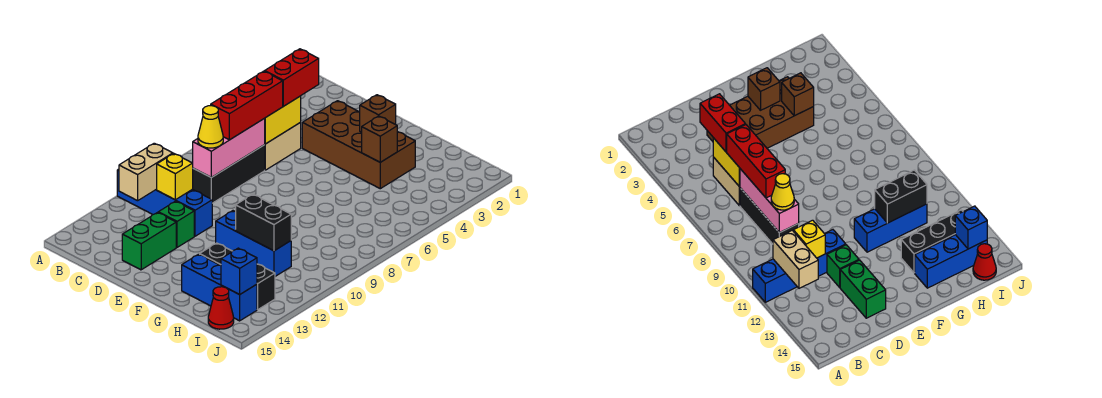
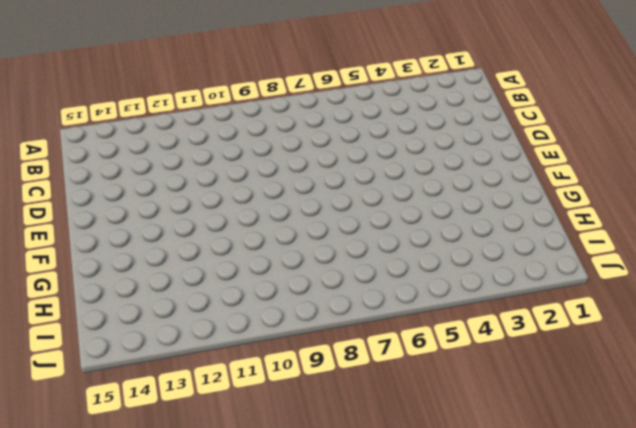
none -> blue 1x4 brick [117,169,212,236]
none -> tan 1x2 brick [265,122,301,170]
none -> black 1x3 brick [193,145,265,203]

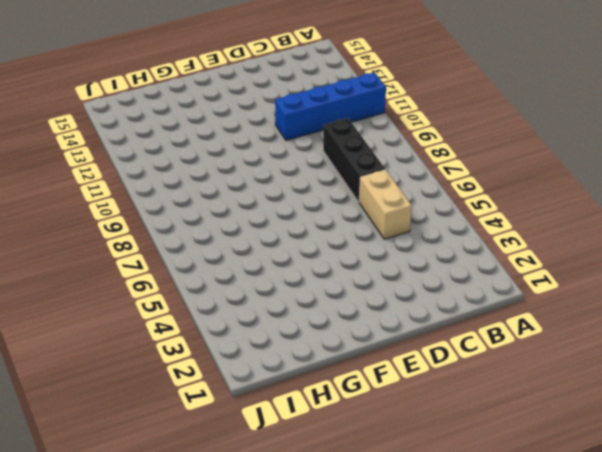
none -> brown 2x4 brick [302,101,415,189]
none -> green 1x1 brick [158,201,194,247]
none -> green 1x2 brick [122,213,176,270]

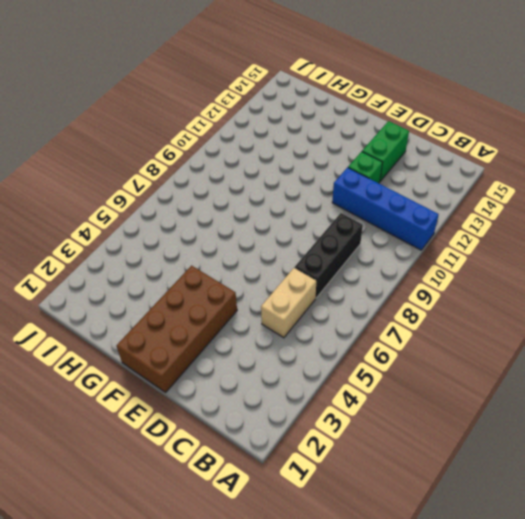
brown 2x4 brick [116,266,237,392] -> brown 2x4 brick turned to [302,101,415,189]
none -> blue 1x3 brick [216,211,291,276]
none -> black 1x3 brick [200,243,275,310]
none -> blue 1x3 brick [182,254,257,321]

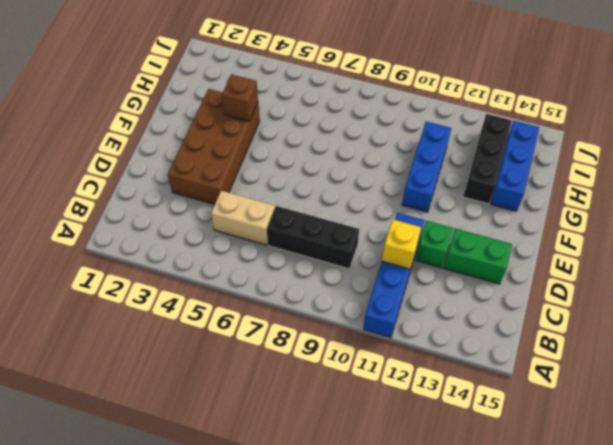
none -> red 1x1 cone [208,287,234,329]
none -> tan 1x2 brick [119,143,173,201]
none -> yellow 1x2 brick [265,96,301,144]

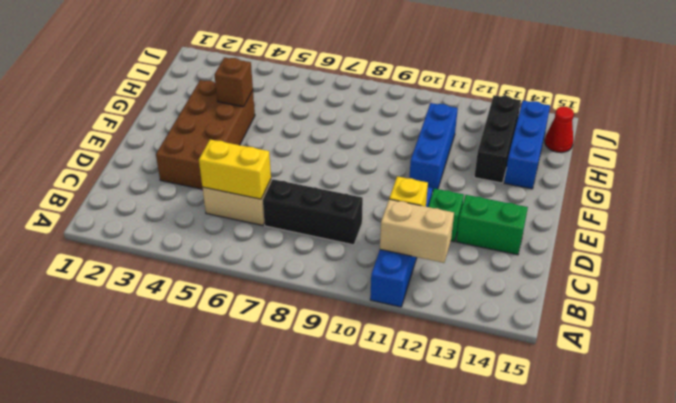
none -> pink 1x3 brick [193,118,265,177]
none -> brown 1x1 brick [360,95,396,132]
none -> black 1x2 brick [236,194,291,251]

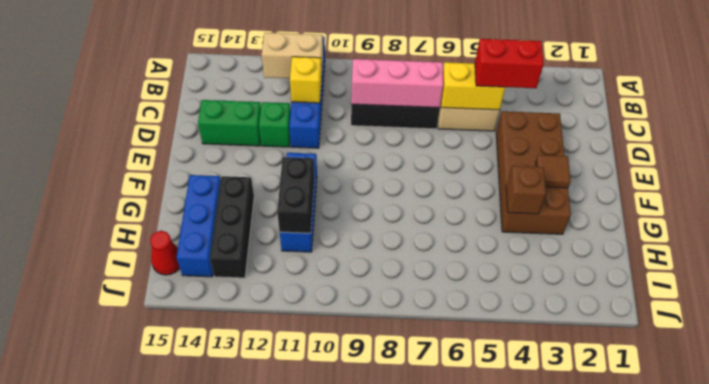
brown 1x1 tile [536,155,571,188] -> brown 1x1 brick [360,95,396,132]
none -> blue 1x1 brick [221,248,257,294]
none -> red 1x3 brick [211,71,283,140]
none -> yellow 1x1 cone [198,106,223,148]

